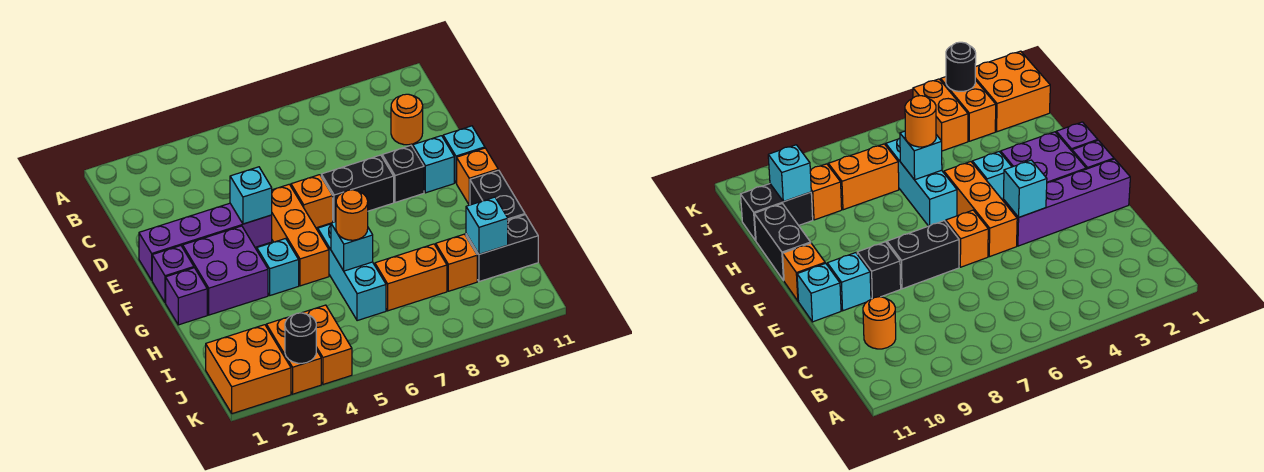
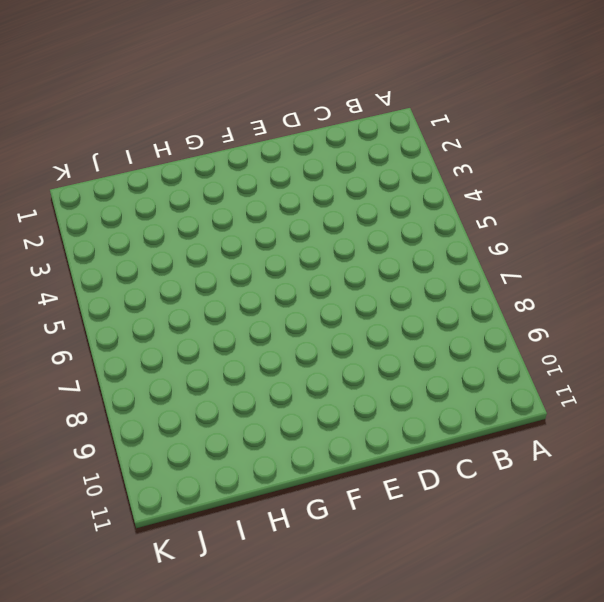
none -> orange 1x1 round brick [391,94,423,145]
none -> purple 1x4 brick [139,203,272,280]
none -> orange 1x3 brick [272,184,329,286]

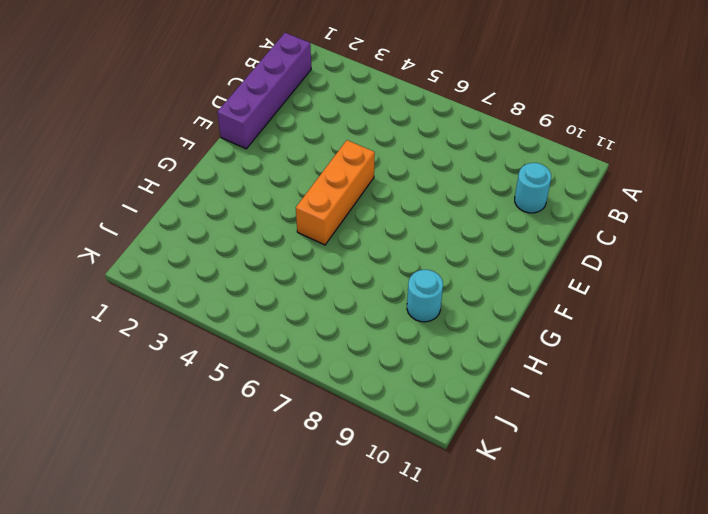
purple 1x4 brick [217,33,311,149] -> purple 1x4 brick turned to [139,203,272,280]
cyan 1x1 round brick [515,163,551,213] -> orange 1x1 round brick [391,94,423,145]
cyan 1x1 round brick [407,270,443,322] -> none
none -> orange 1x1 brick [291,175,333,228]
none -> black 1x2 brick [321,155,394,222]
none -> black 1x1 brick [382,145,424,202]

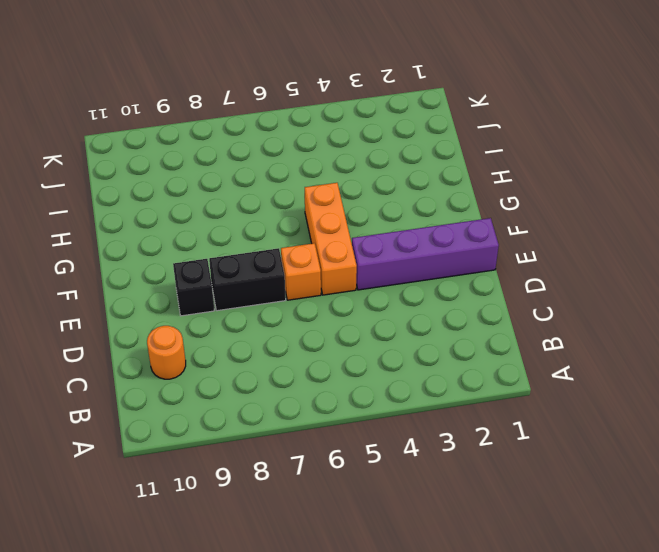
none -> cyan 1x1 brick [412,136,454,193]
none -> cyan 1x1 brick [443,126,485,183]
none -> purple 1x1 brick [152,246,194,303]

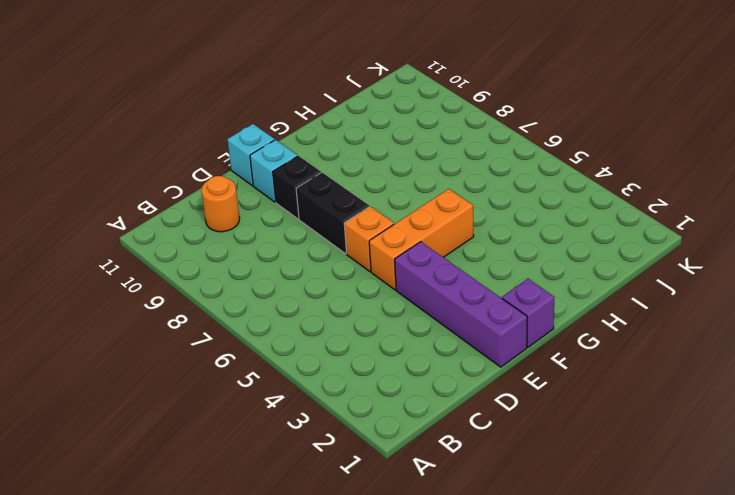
none -> purple 2x2 brick [183,226,268,315]
none -> orange 1x1 brick [457,148,498,205]
none -> purple 1x1 brick [166,268,207,325]

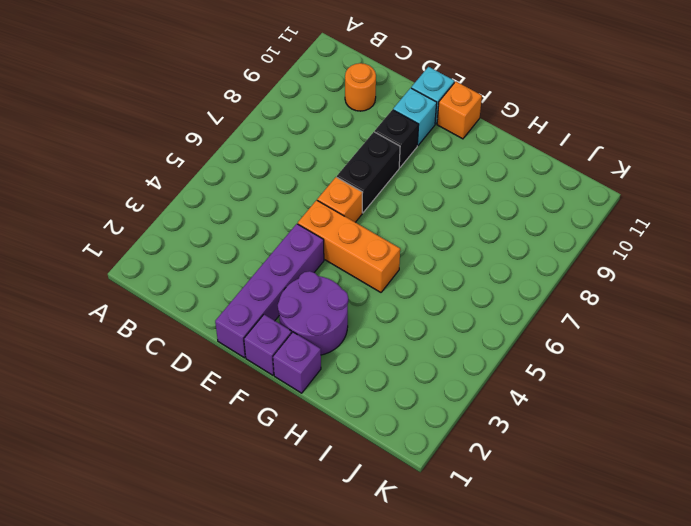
purple 2x2 round brick [278,271,348,355] -> purple 2x2 brick [183,226,268,315]
none -> cyan 1x1 brick [257,238,299,295]
none -> cyan 1x3 brick [318,224,386,321]
none -> black 1x2 brick [470,170,525,220]

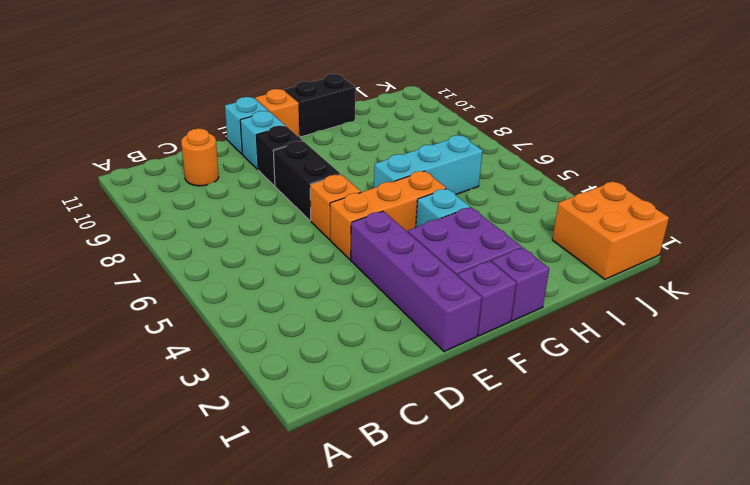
none -> orange 1x2 brick [375,244,447,311]
none -> orange 1x1 brick [436,234,477,291]
none -> black 1x2 brick [466,215,538,282]

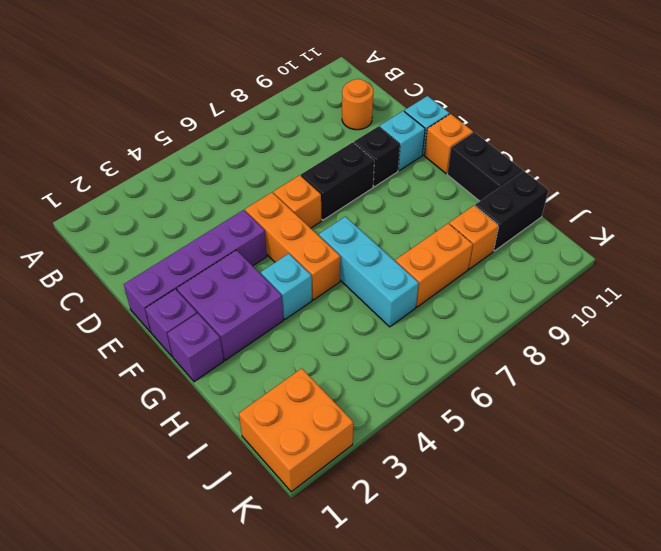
none -> orange 1x2 brick [266,317,321,394]
none -> orange 1x2 brick [302,305,352,384]
none -> cyan 1x1 brick [230,167,272,224]

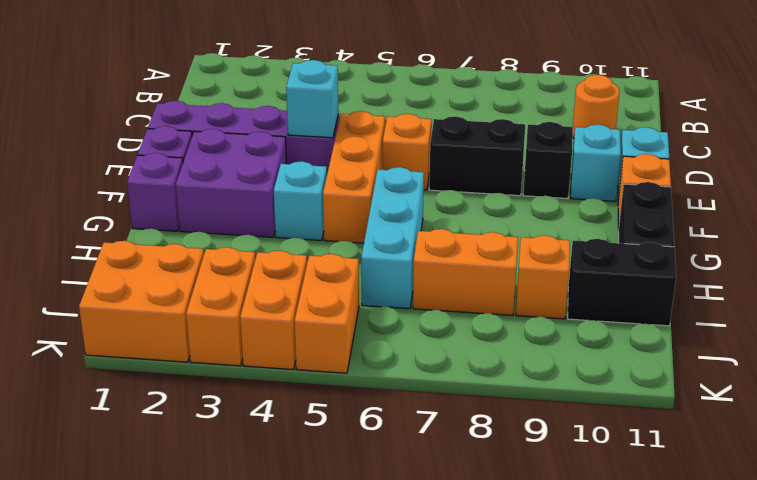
orange 1x2 brick [294,254,359,373] -> none
none -> cyan 1x1 brick [331,222,373,271]
none -> cyan 1x1 brick [466,197,508,254]
none -> black 1x1 round brick [285,313,316,363]

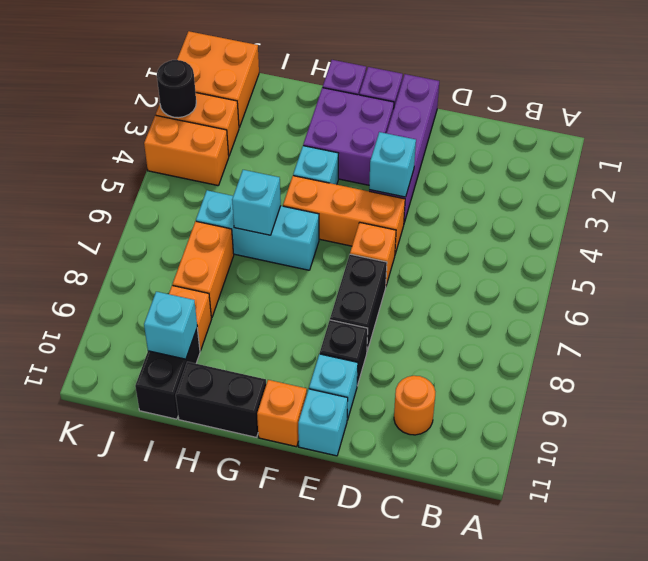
none -> orange 1x1 round brick [336,190,368,240]

